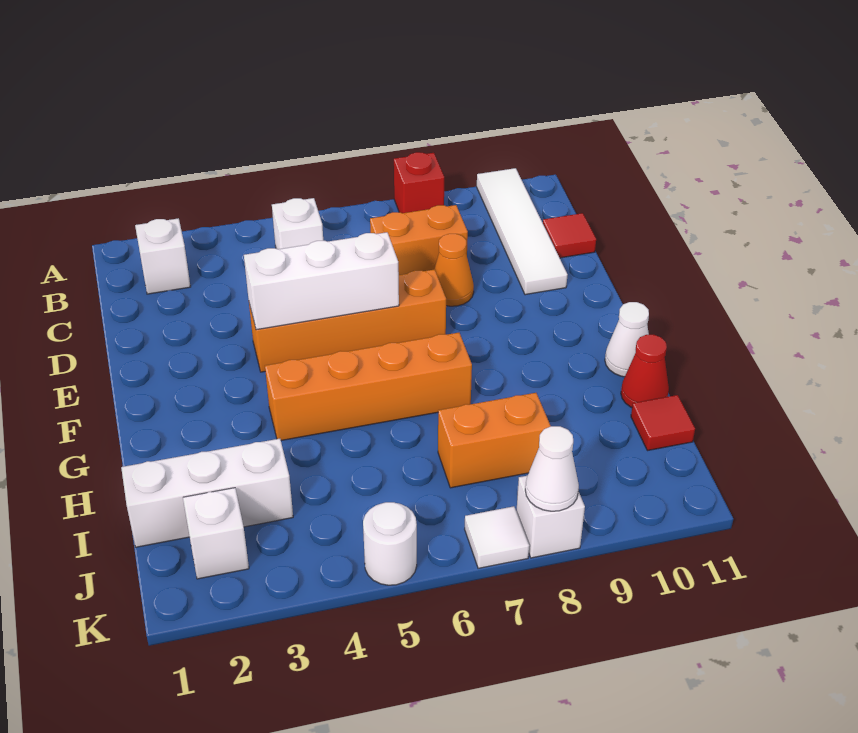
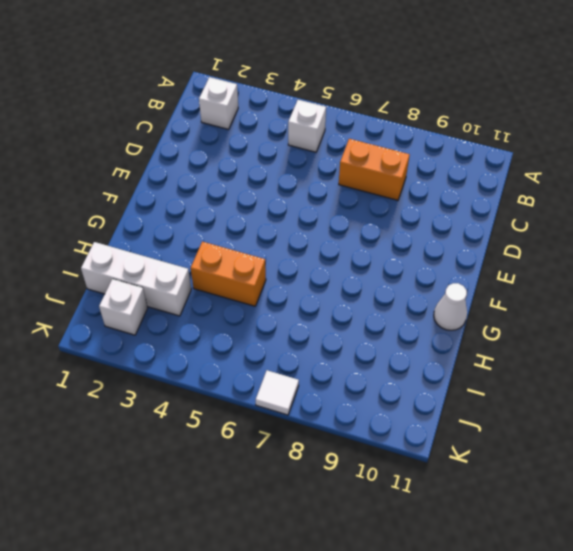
orange 1x2 brick [191,242,266,306] -> orange 1x2 brick moved to [438,393,551,488]
none -> red 1x1 brick [394,152,444,213]
none -> white 1x4 tile [477,168,568,295]
none -> red 1x1 tile [543,213,596,258]

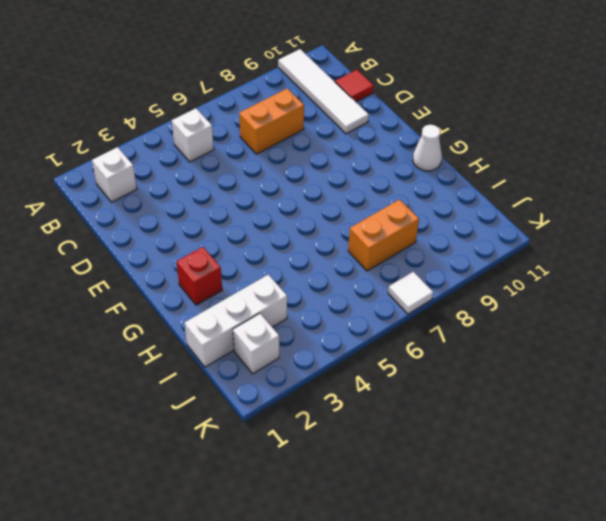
red 1x1 brick [177,247,222,305] -> red 1x1 brick moved to [394,152,444,213]
none -> orange 1x1 cone [435,234,474,306]
none -> orange 1x4 brick [249,269,446,372]
none -> orange 1x4 brick [265,333,472,441]

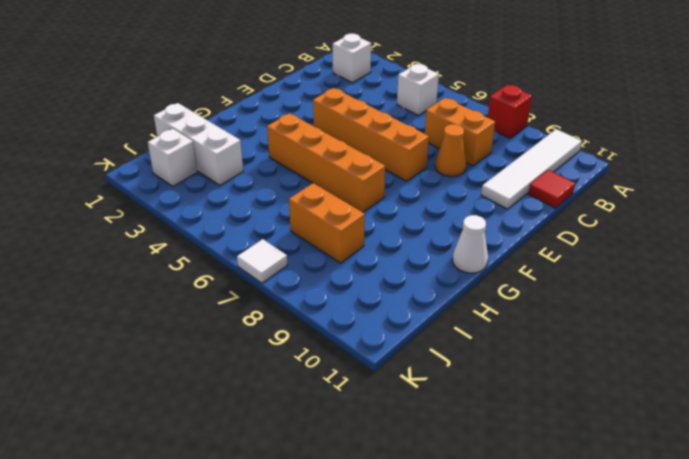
none -> red 1x1 cone [621,335,669,408]
none -> red 1x1 tile [631,395,695,451]
none -> white 1x1 round brick [363,502,417,585]

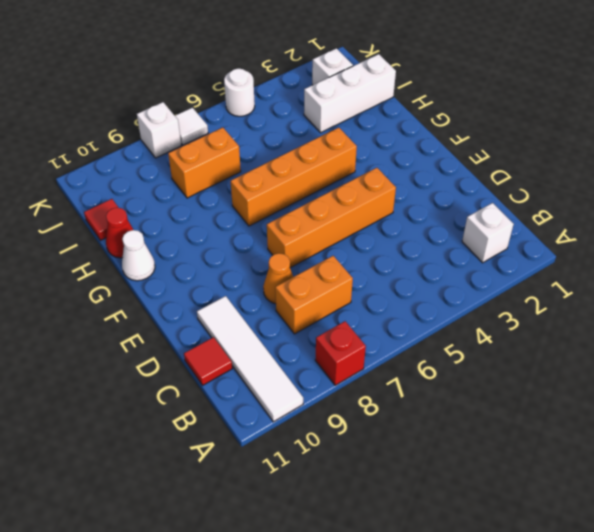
none -> white 1x1 brick [272,198,323,249]
none -> white 1x3 brick [244,232,399,330]
none -> white 1x1 cone [525,426,579,511]

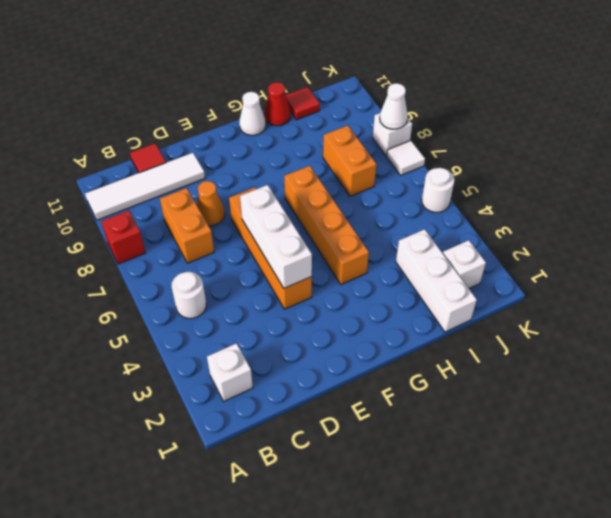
white 1x1 round brick [171,272,206,318] -> white 1x1 brick [272,198,323,249]

